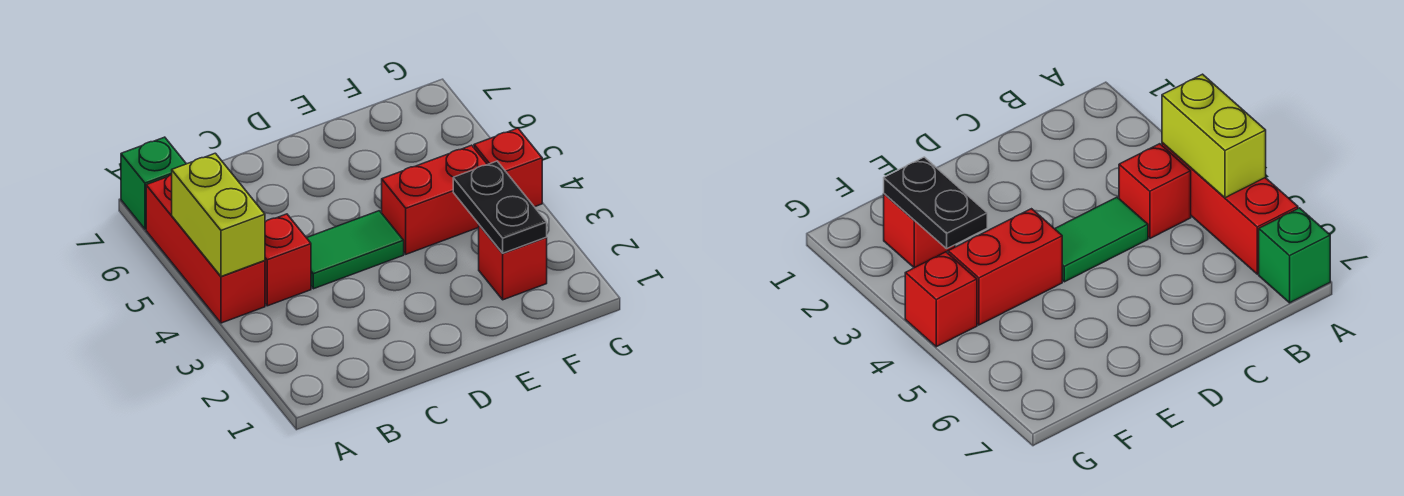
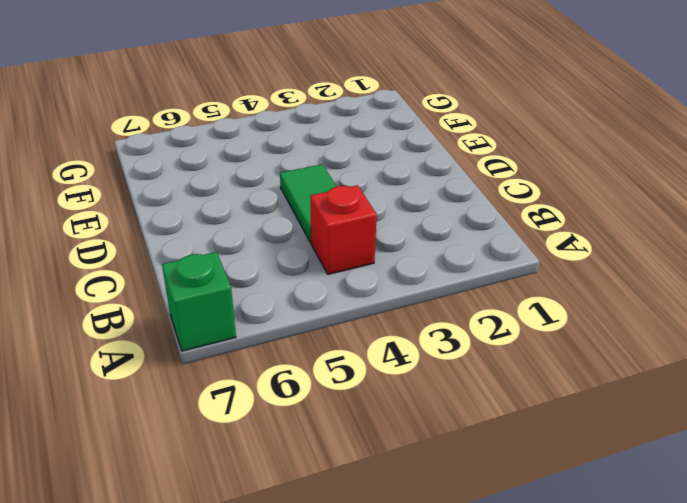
none -> red 1x3 brick [146,174,265,323]
none -> red 1x2 brick [382,145,487,254]

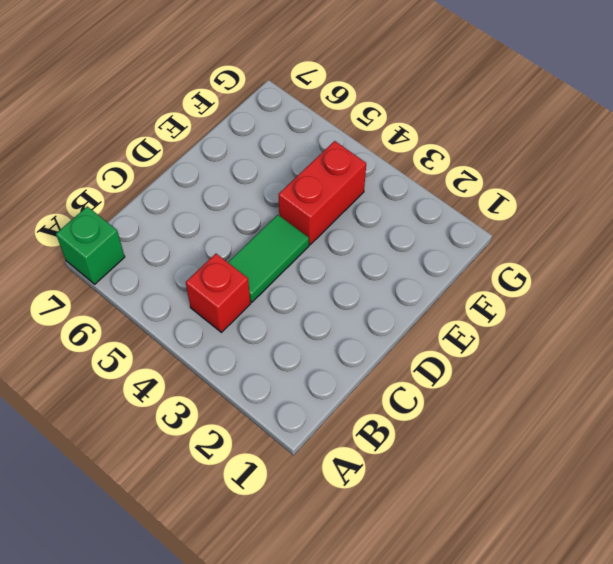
none -> red 1x3 brick [146,174,265,323]
none -> red 1x1 brick [479,225,547,300]

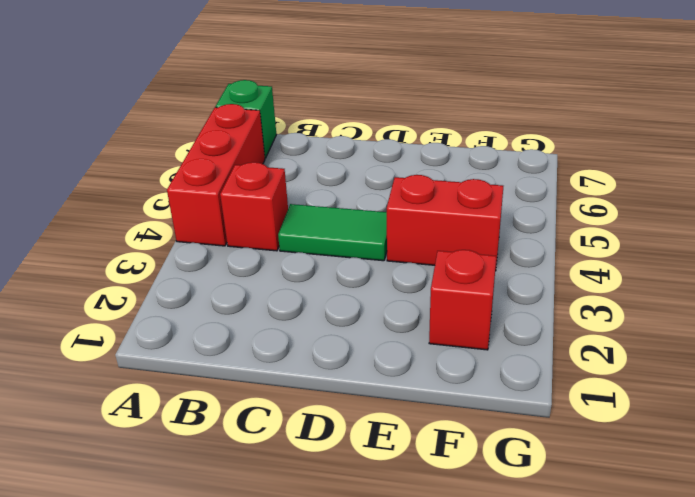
none -> red 1x1 brick [474,128,542,207]
none -> lime 1x2 brick [172,153,265,276]

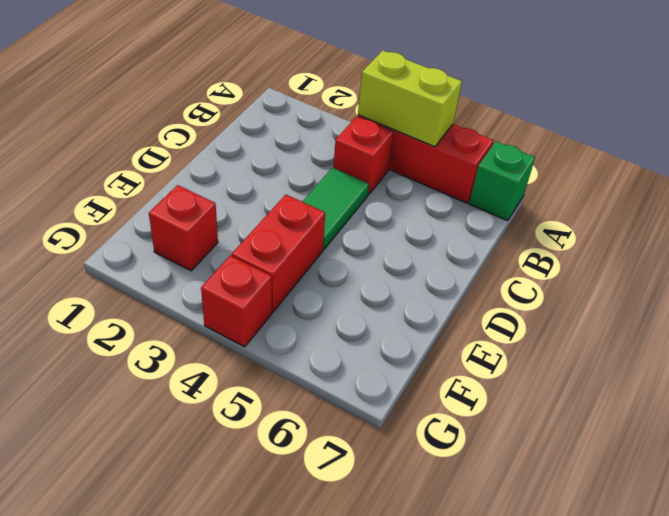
none -> black 1x2 plate [453,161,547,253]

